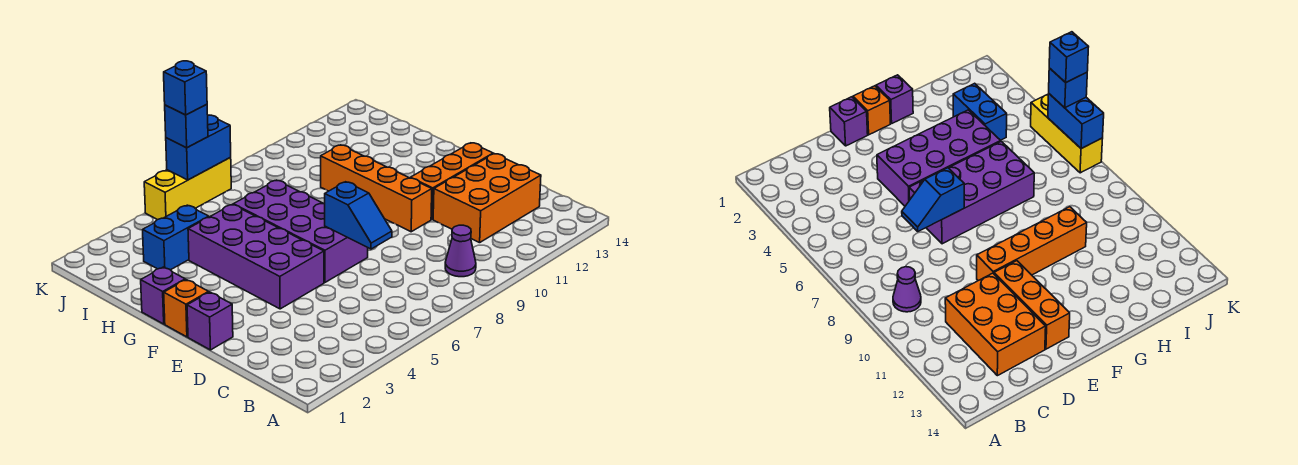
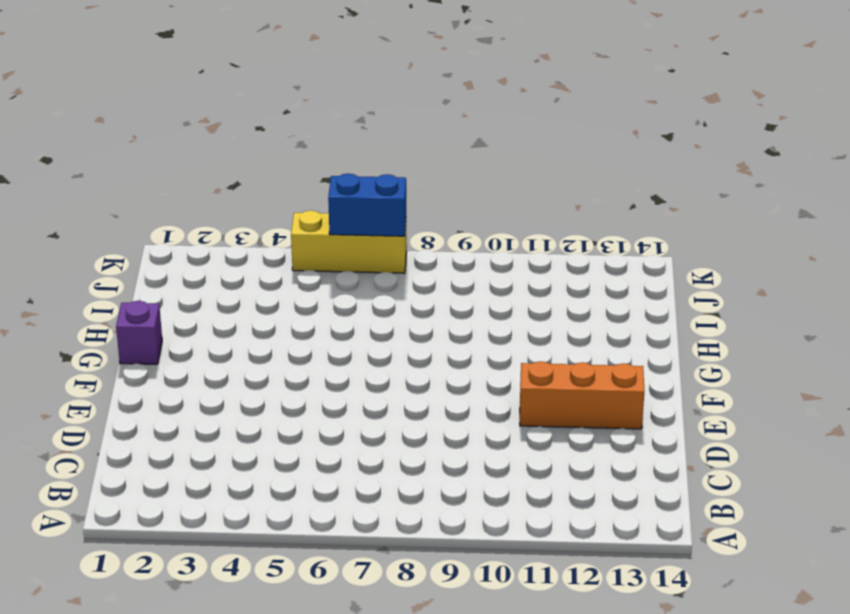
none -> purple 1x1 cone [445,225,476,277]
none -> orange 2x3 brick [433,154,541,243]
none -> purple 1x1 brick [187,292,233,350]

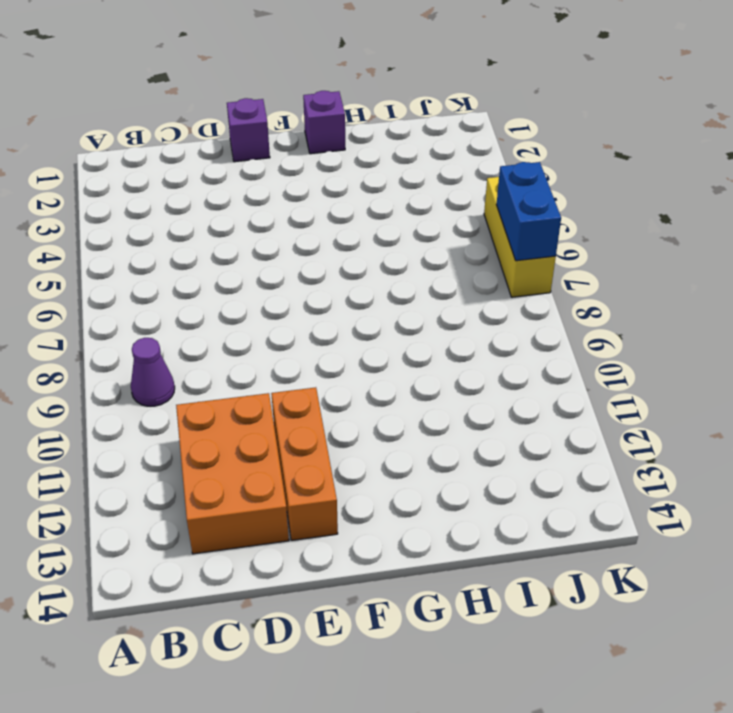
none -> purple 2x4 brick [188,204,324,309]
none -> purple 2x4 brick [233,180,368,282]
none -> orange 1x4 brick [321,145,432,232]

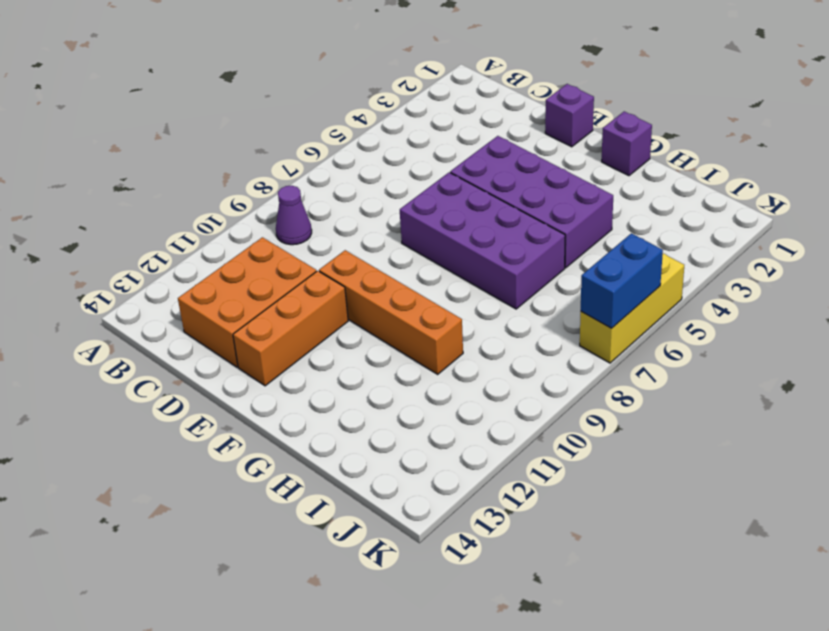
none -> orange 1x1 brick [164,280,209,337]
none -> blue 1x2 brick [143,205,209,270]
none -> blue 1x2 slope [325,182,392,249]

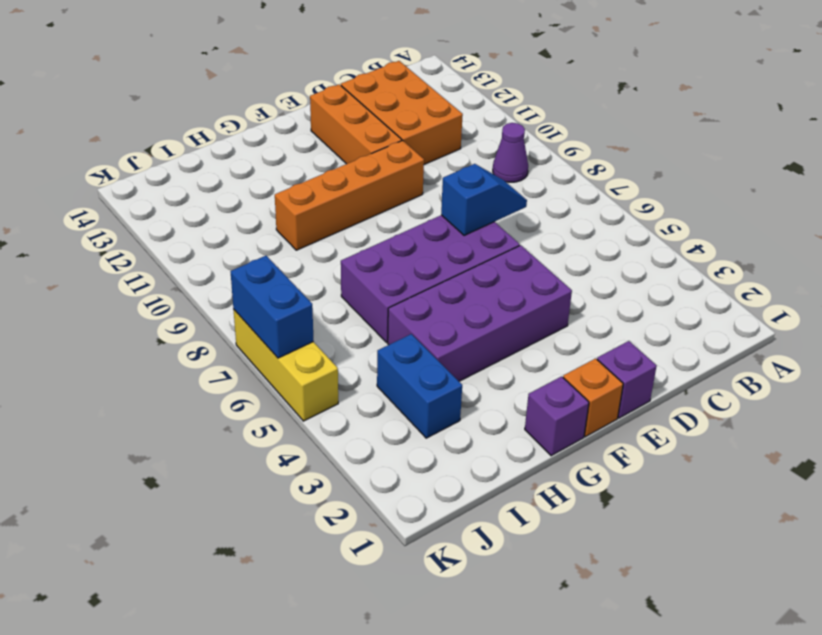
none -> blue 1x1 brick [165,104,208,148]
none -> blue 1x1 brick [164,61,207,115]

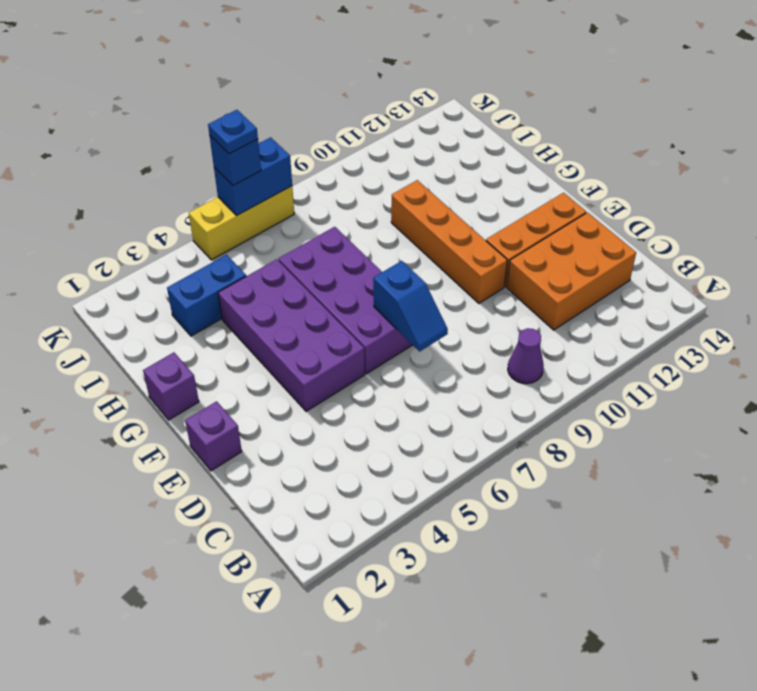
blue 1x1 plate [208,110,258,154] -> blue 1x1 brick [164,61,207,115]
none -> orange 1x1 brick [164,280,209,337]

